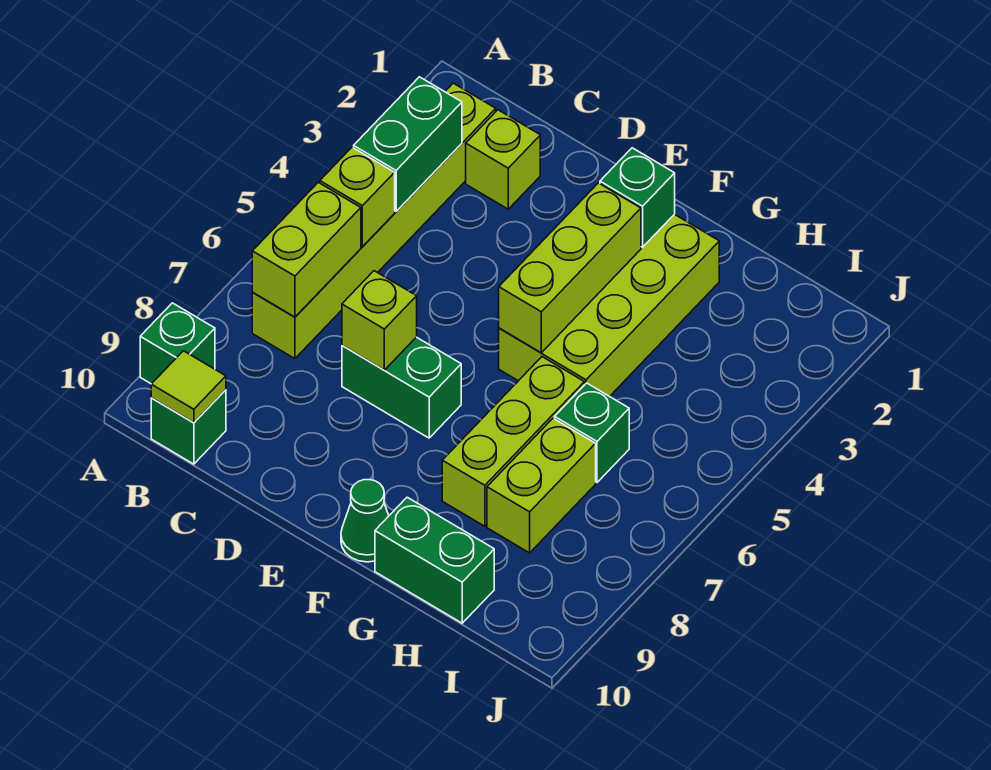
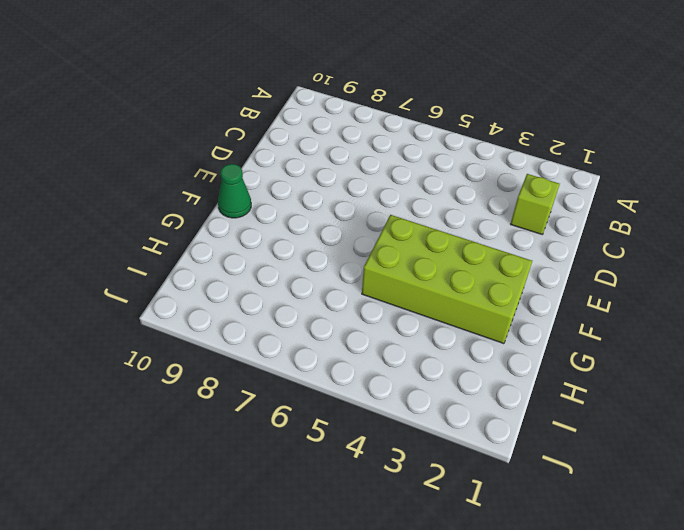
none -> green 1x1 brick [140,303,215,384]
none -> lime 1x6 brick [252,83,496,359]
none -> green 1x1 brick [151,390,226,464]

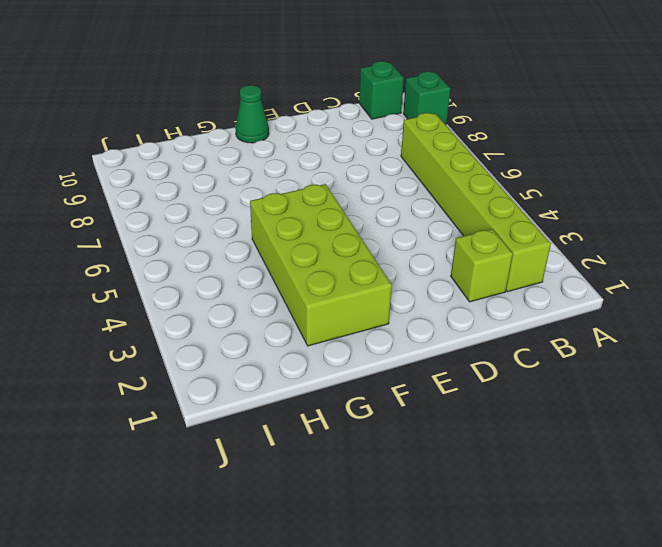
none -> green 1x2 brick [342,337,461,438]
none -> lime 1x3 brick [442,357,585,526]
none -> green 1x2 brick [375,497,494,623]

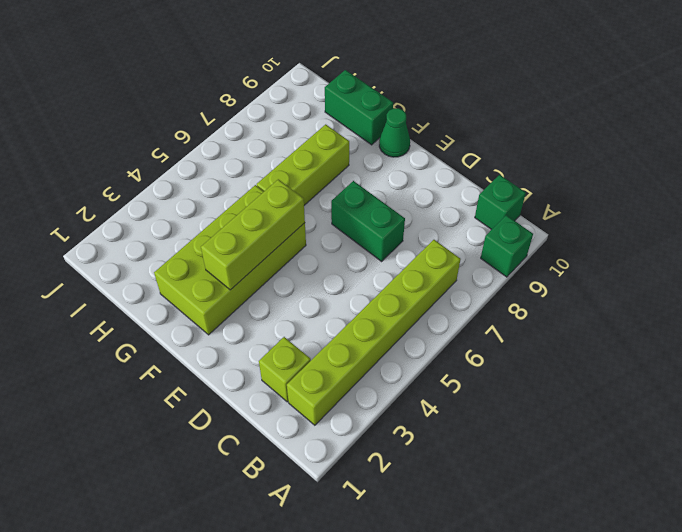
none -> green 1x1 brick [555,383,629,482]
none -> lime 1x2 brick [487,418,596,553]
none -> green 1x2 brick [354,77,462,211]

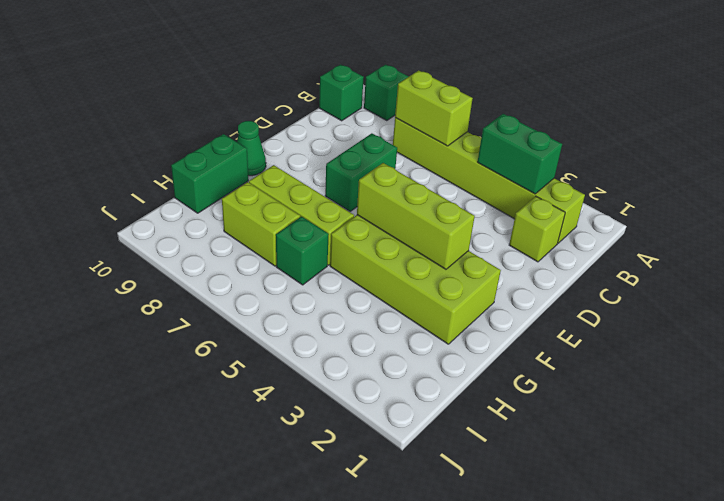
none -> lime 1x1 brick [320,147,395,247]
none -> lime 1x1 tile [151,351,226,423]
none -> lime 1x1 brick [342,271,417,370]

